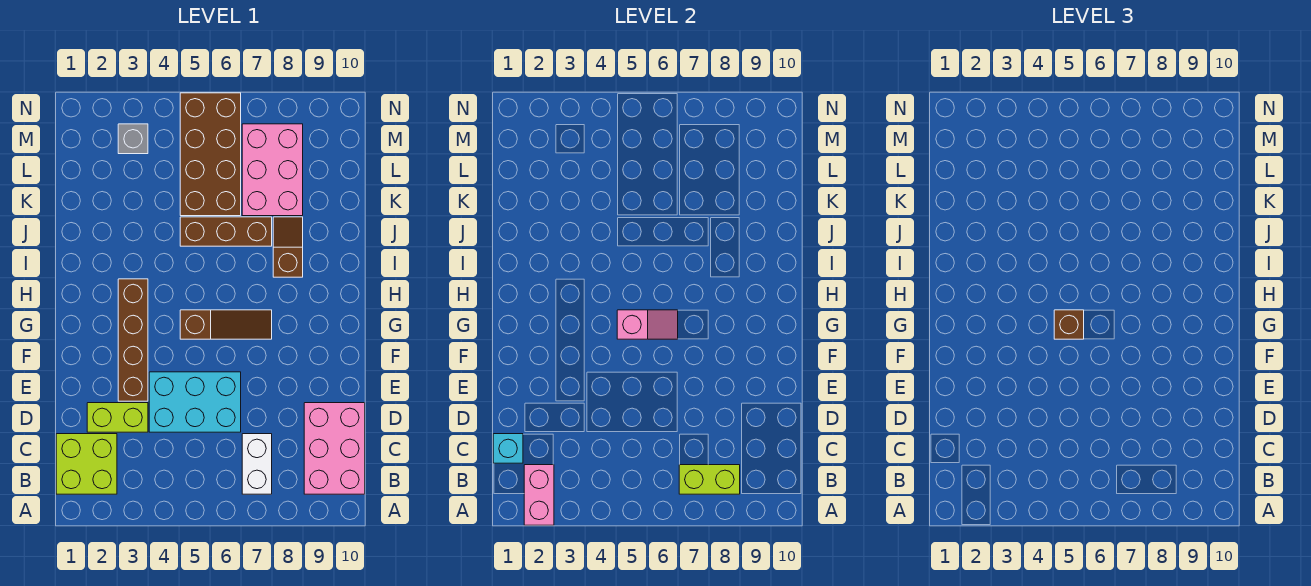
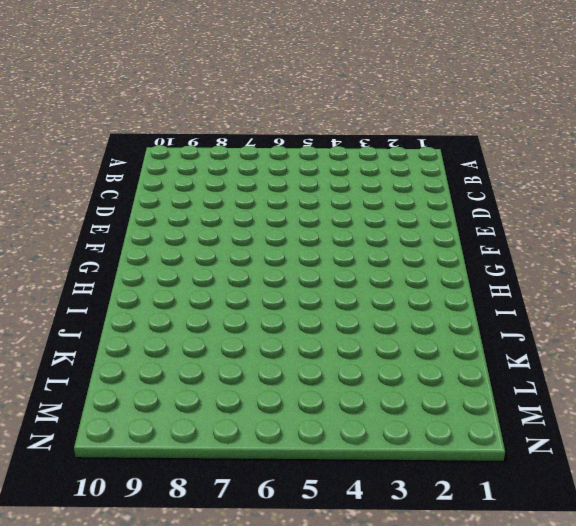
none -> lime 2x2 brick [56,434,117,494]
none -> white 1x2 brick [242,434,272,494]
none -> pink 2x3 brick [304,403,365,494]

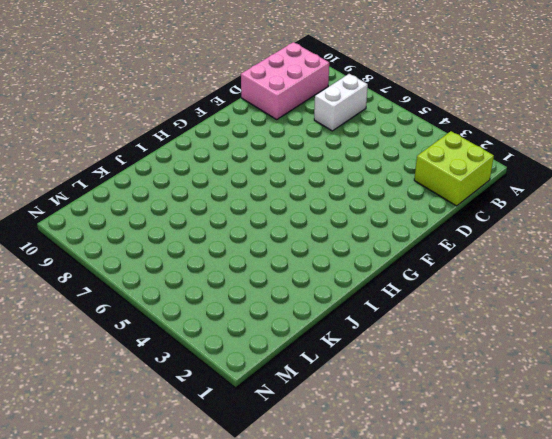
none -> lime 1x2 brick [87,403,148,432]
none -> cyan 2x3 brick [149,372,241,432]
none -> brown 1x4 brick [118,279,148,401]

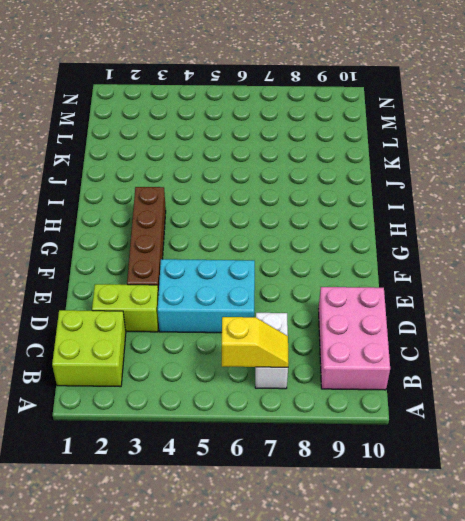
yellow 1x2 slope [222,317,288,367] -> lime 1x2 brick [679,465,740,494]
none -> brown 1x3 slope [180,310,272,339]
none -> brown 1x2 slope [273,217,303,277]
none -> brown 1x3 brick [180,217,272,246]

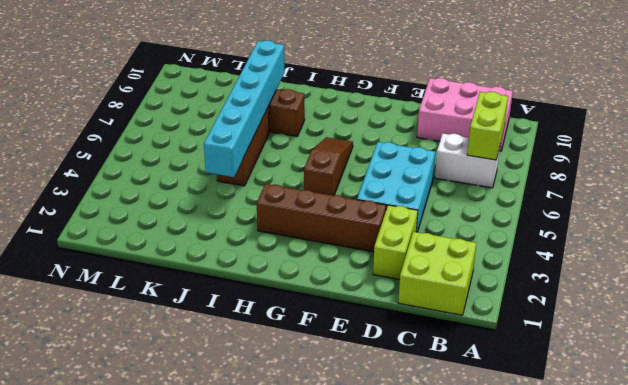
cyan 1x6 brick [204,41,285,177] -> none
none -> brown 2x4 brick [180,93,241,216]
none -> pink 2x3 brick [242,124,303,216]
none -> grey 1x1 brick [118,124,148,154]

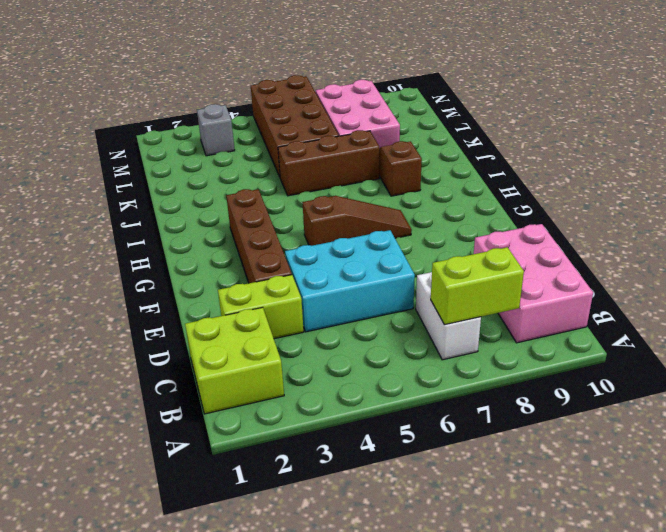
none -> pink 1x2 brick [524,465,554,525]
none -> cyan 1x1 brick [493,434,523,463]
none -> pink 1x2 slope [617,310,678,339]

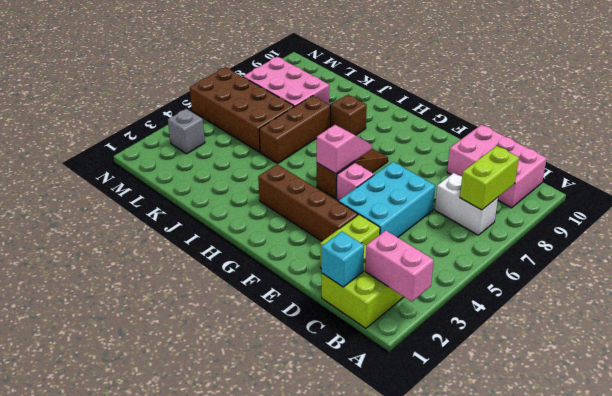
pink 1x1 brick [337,163,374,201] -> none
none -> brown 1x1 brick [1054,310,1084,339]

